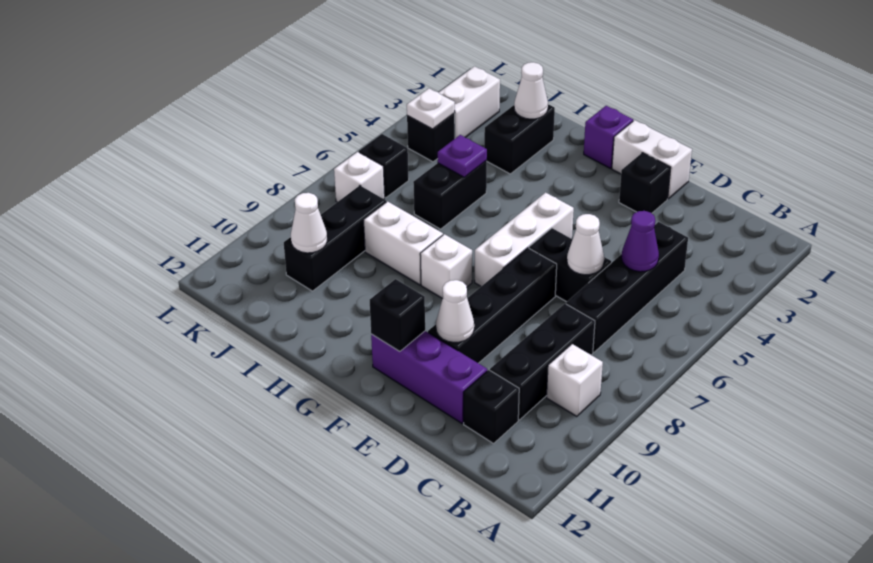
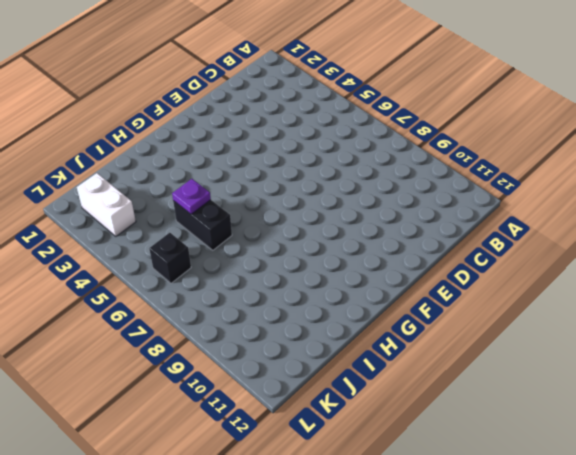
none -> white 1x1 brick [546,344,603,416]
none -> black 1x4 brick [566,222,688,352]
none -> black 1x3 brick [490,304,595,420]

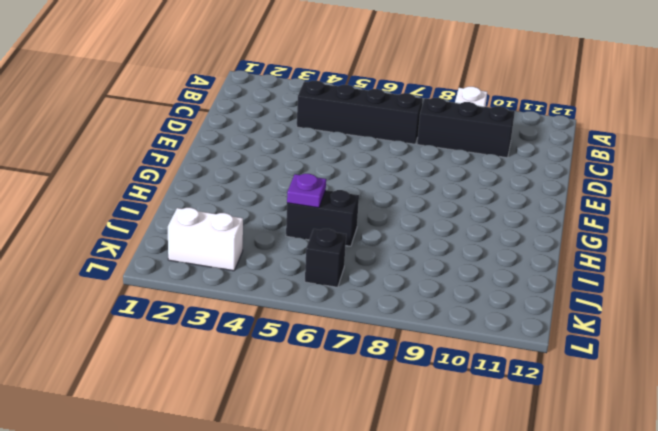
none -> black 1x1 brick [464,370,519,443]
none -> black 1x2 brick [529,228,611,302]
none -> purple 1x3 brick [371,331,487,423]

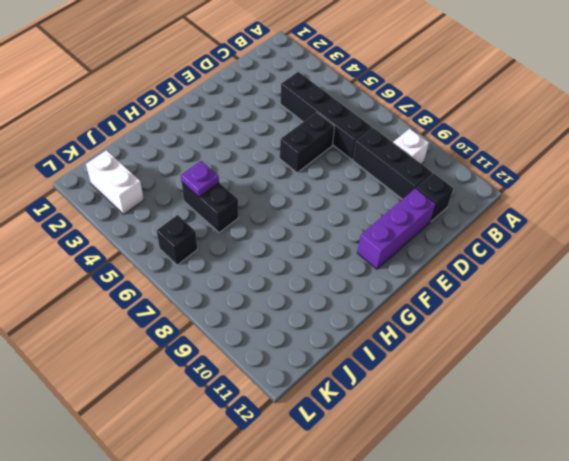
none -> white 1x2 brick [612,120,692,199]
none -> black 1x1 brick [619,153,671,213]
none -> black 1x4 brick [428,248,557,363]

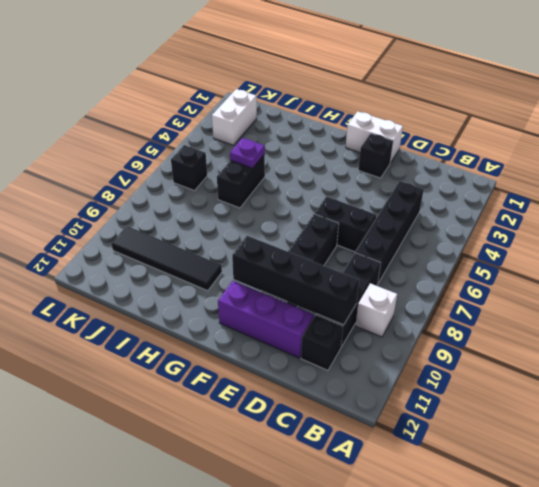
black 1x4 brick [232,236,359,325] -> white 1x1 cone [436,280,474,342]
black 1x4 tile [111,226,222,291] -> black 1x3 brick [284,186,386,291]
none -> white 1x3 brick [475,192,574,286]
none -> purple 1x1 brick [584,106,633,168]
none -> white 1x1 brick [420,234,472,299]

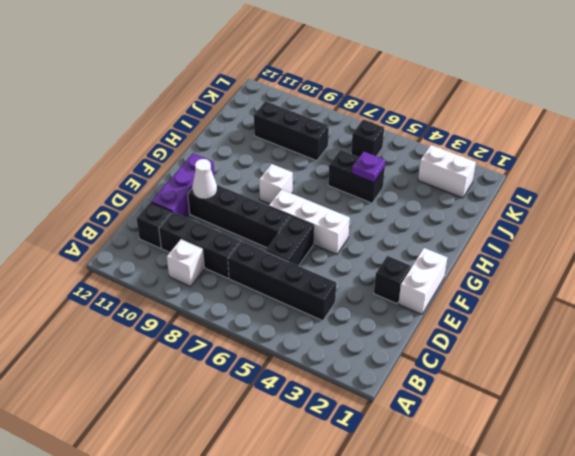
none -> purple 1x1 brick [584,106,633,168]
none -> white 1x2 brick [364,201,443,285]
none -> black 1x2 brick [484,104,555,174]

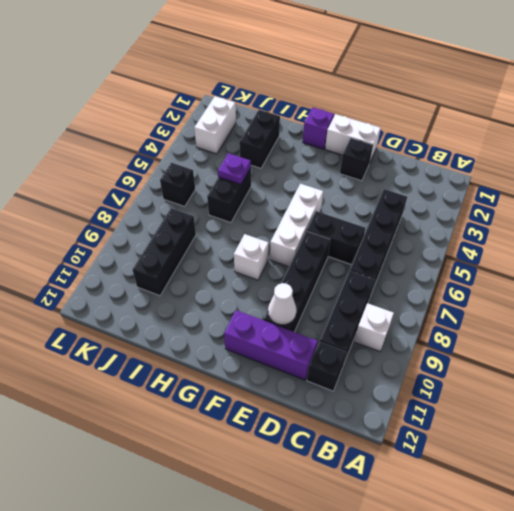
none -> white 1x2 brick [364,201,443,285]
none -> black 1x1 brick [407,113,455,162]
none -> white 1x1 brick [334,152,385,202]

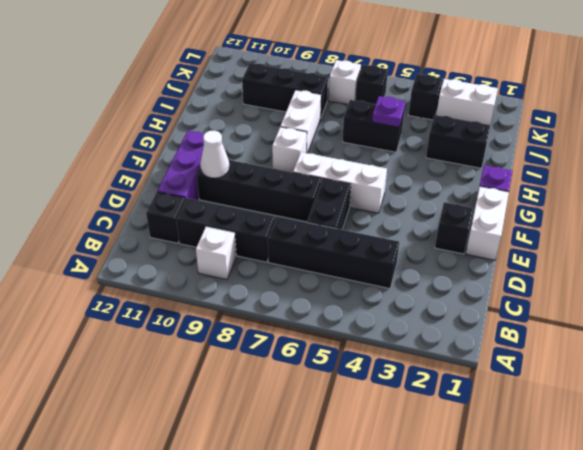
none -> purple 1x1 cone [621,211,659,272]
none -> white 1x1 cone [567,214,604,275]
none -> black 1x1 brick [370,279,425,352]

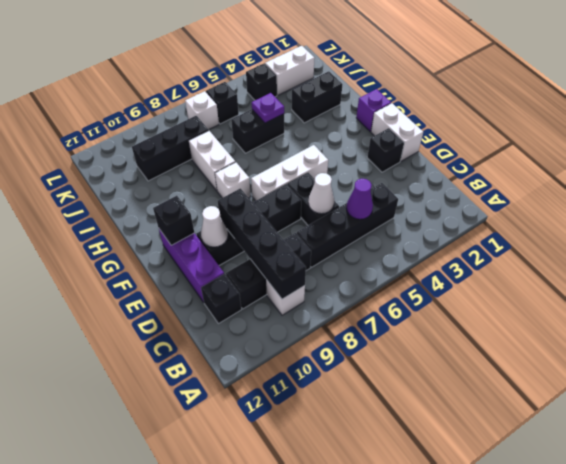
black 1x4 brick [218,188,306,299] -> none
none -> white 1x1 cone [514,62,548,119]
none -> white 1x1 cone [291,193,327,253]
none -> white 1x1 plate [407,88,455,129]

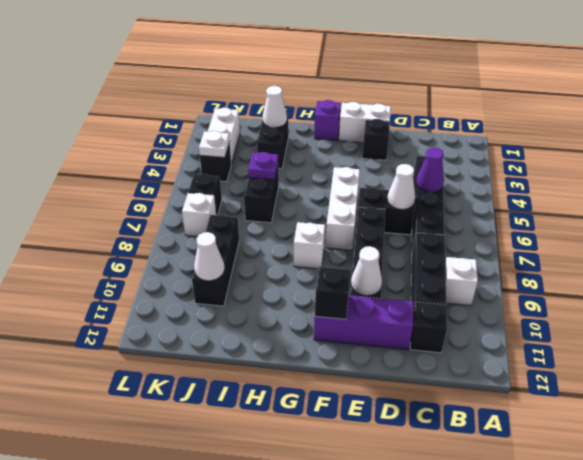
none -> white 1x2 brick [364,201,443,285]

